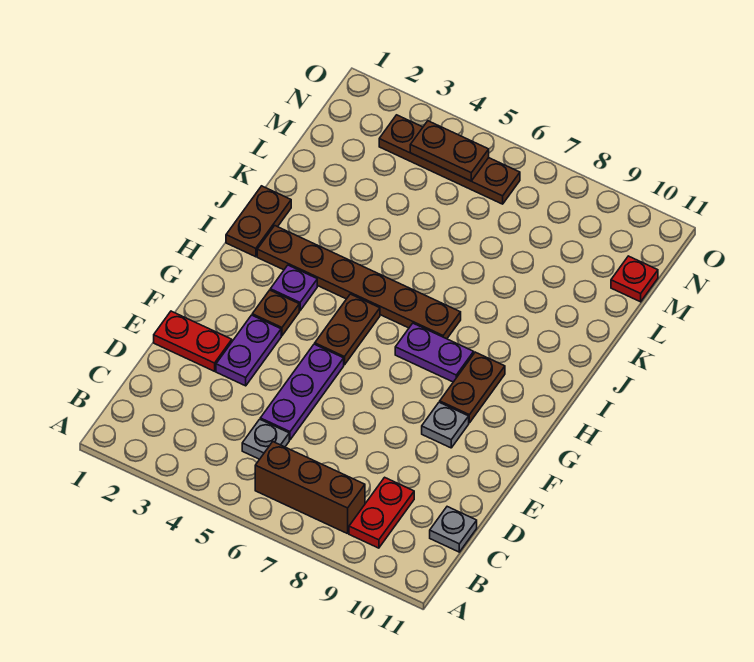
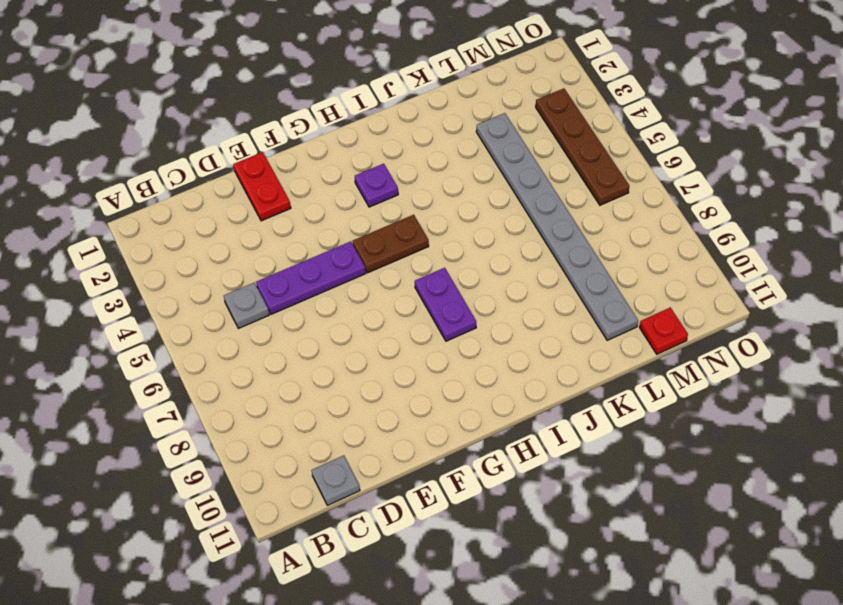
grey 1x8 plate [476,113,638,340] -> none
none -> brown 1x3 brick [255,442,365,534]
none -> red 1x2 plate [349,477,414,548]
none -> purple 1x2 plate [216,315,281,386]

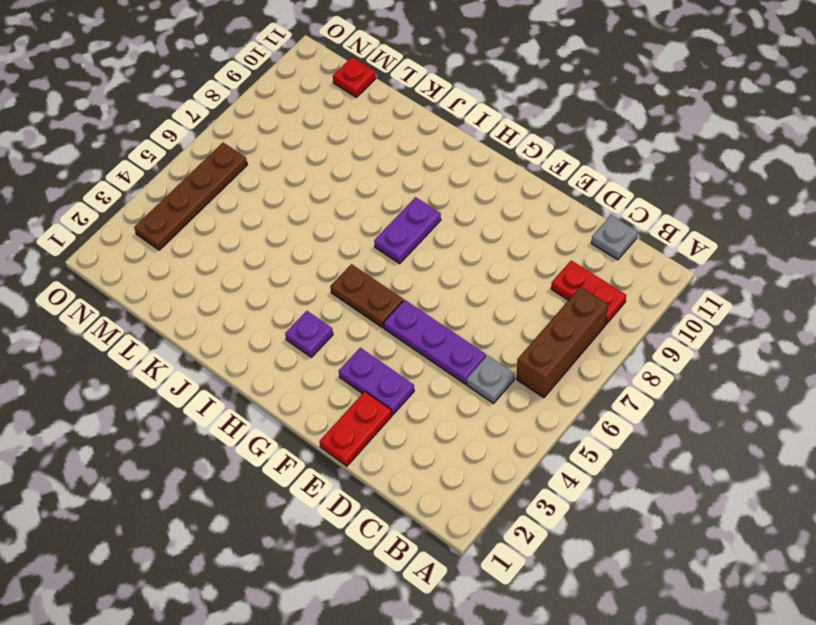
none -> grey 1x1 plate [422,402,469,448]
none -> brown 1x1 plate [252,290,299,336]
none -> brown 1x2 plate [440,352,505,423]

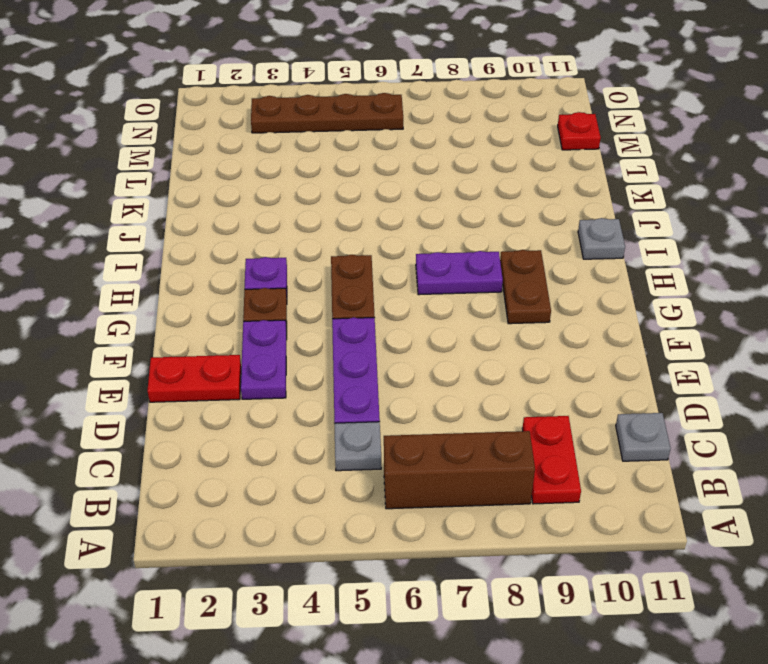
grey 1x1 plate [578,218,625,259] -> grey 1x1 plate moved to [422,402,469,448]
none -> brown 1x2 plate [226,186,291,257]
none -> brown 1x6 plate [257,226,461,339]
none -> brown 1x2 plate [410,121,489,181]

